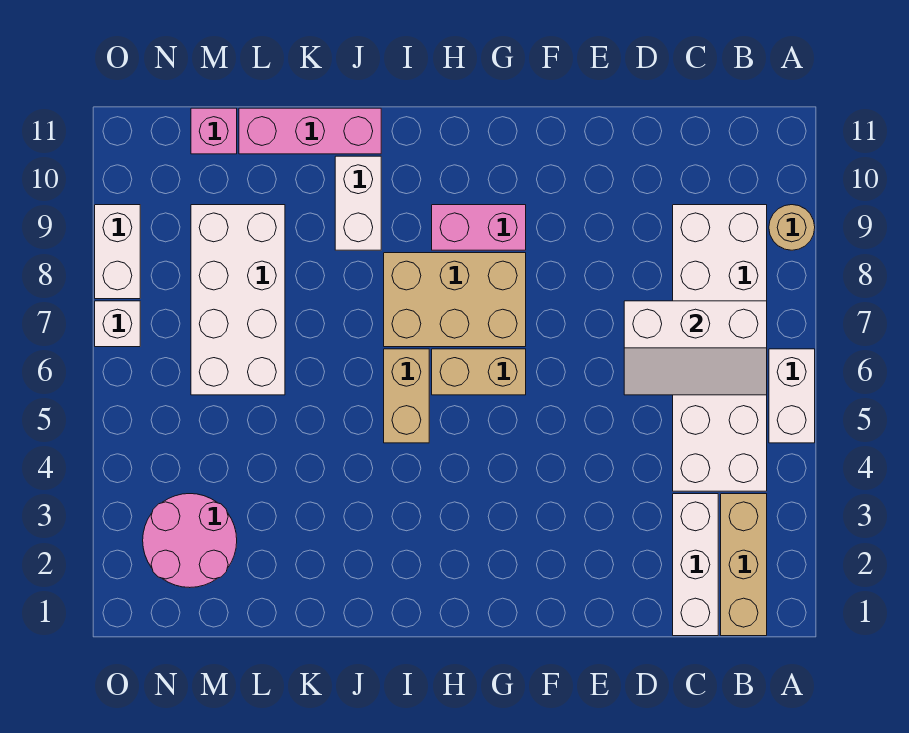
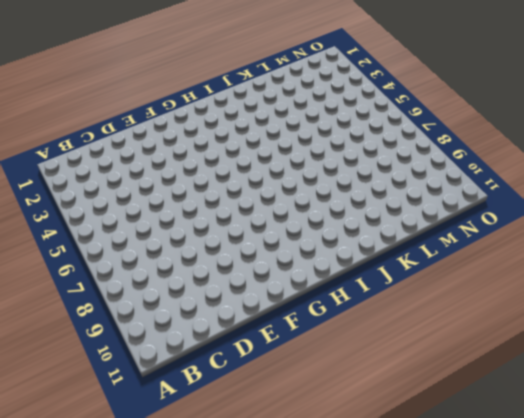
none -> white 1x2 brick [769,349,815,443]
none -> tan 1x1 round brick [769,205,815,250]
none -> tan 1x3 brick [721,494,767,636]

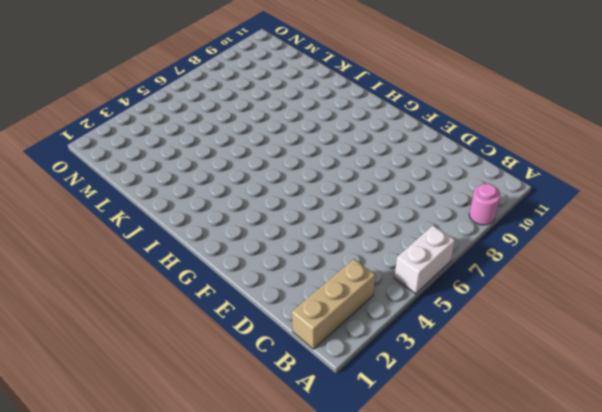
pink 1x1 round brick [469,184,500,225] -> tan 1x1 round brick [769,205,815,250]
none -> white 2x6 brick [673,205,767,491]
none -> white 1x3 brick [673,494,718,636]
none -> tan 1x2 brick [432,349,526,395]

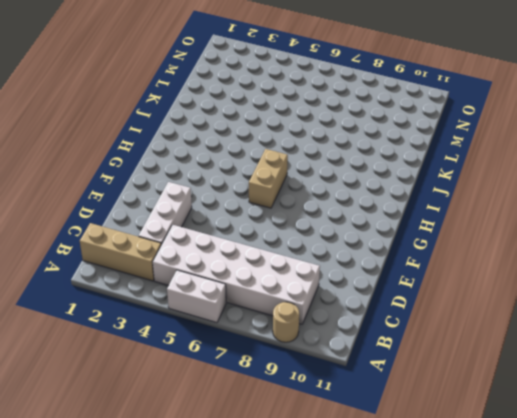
white 1x3 brick [139,182,192,245] -> white 1x3 brick turned to [673,494,718,636]
none -> tan 2x3 brick [384,253,526,347]
none -> pink 1x2 brick [432,205,526,250]
none -> tan 1x2 brick [384,349,429,443]

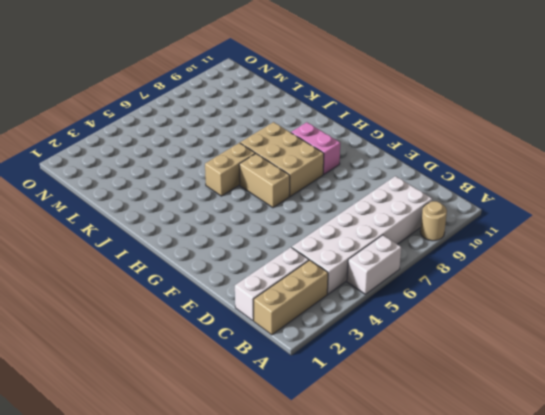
none -> white 1x2 brick [335,156,381,250]
none -> pink 1x3 brick [239,108,381,154]
none -> white 2x4 brick [191,205,285,395]

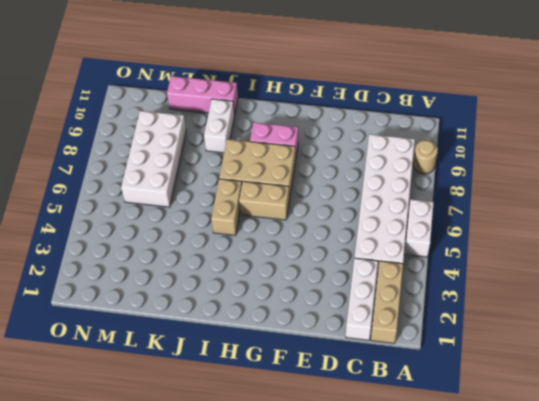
none -> pink 2x2 round brick [143,494,237,588]
none -> pink 1x1 brick [191,108,237,154]
none -> white 1x1 brick [95,301,140,347]

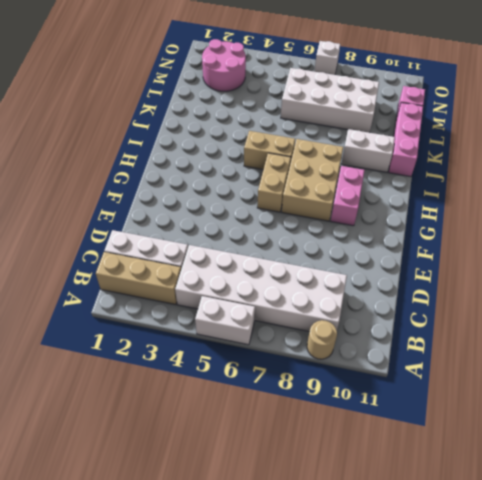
none -> white 1x2 brick [95,205,140,299]
none -> white 2x3 slope [624,301,767,395]

